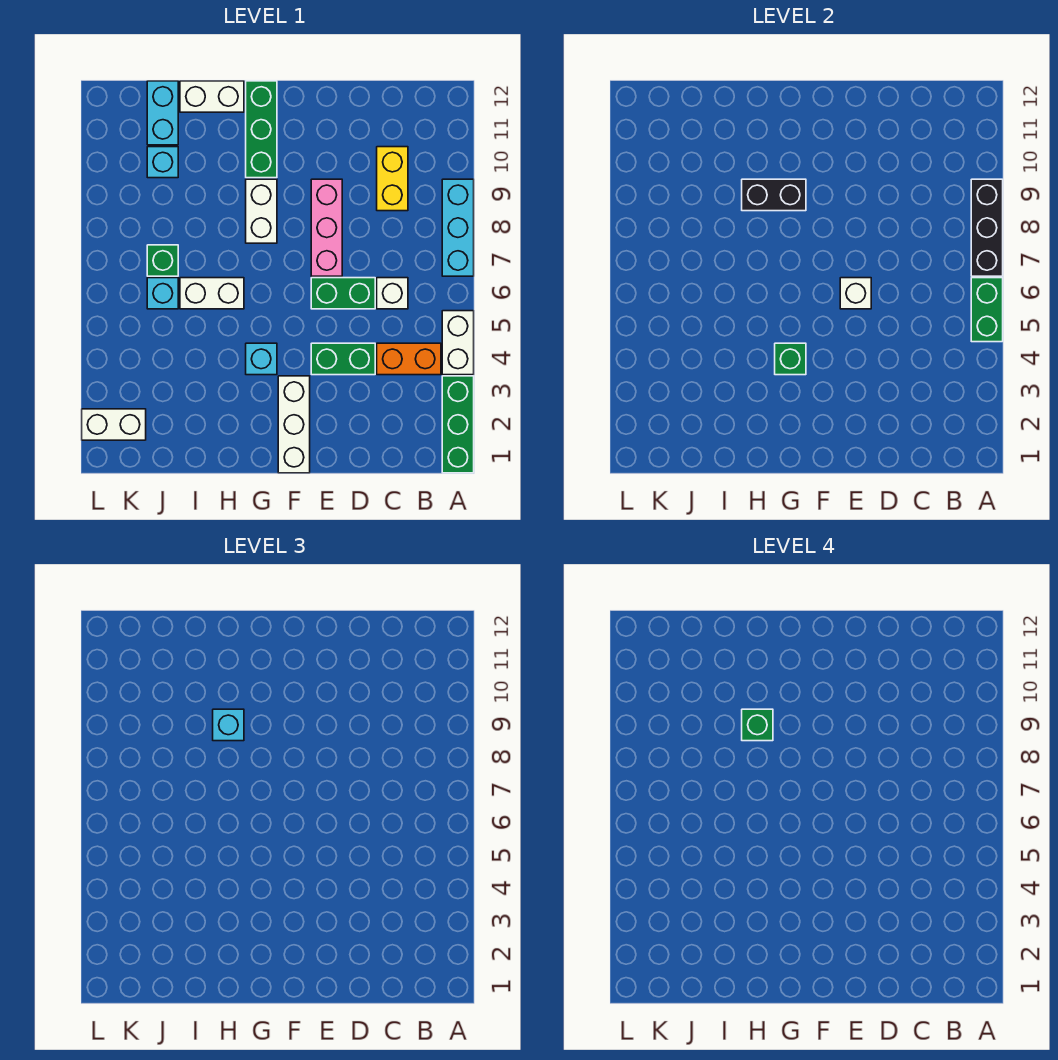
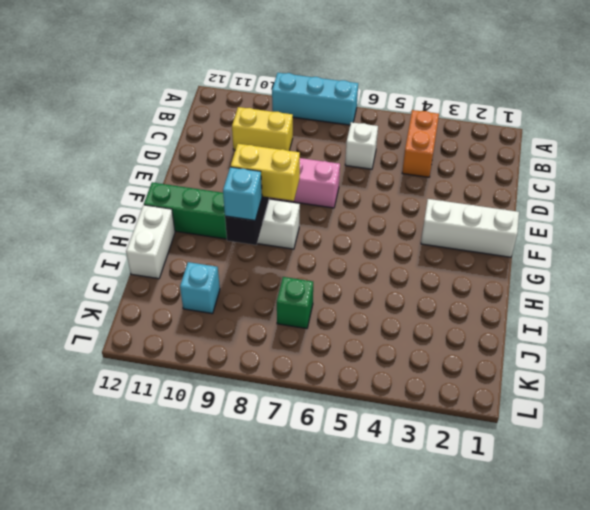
yellow 1x2 brick [231,144,300,201] -> none
none -> green 1x3 brick [442,376,474,473]
none -> white 1x2 brick [442,311,474,375]
none -> green 1x2 brick [311,343,375,375]

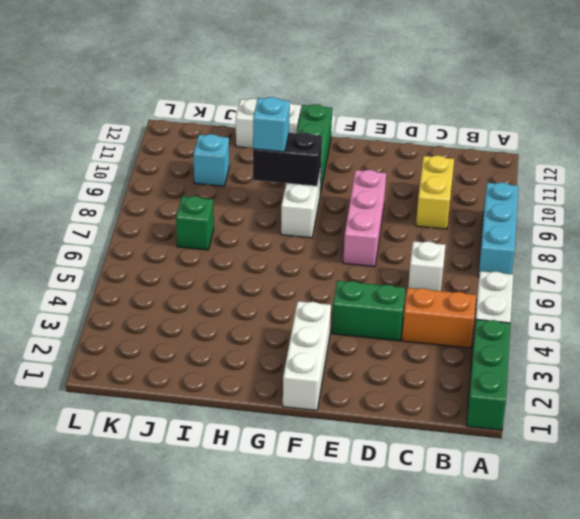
none -> green 1x2 brick [311,278,375,309]
none -> cyan 1x1 brick [246,343,277,375]
none -> white 1x2 brick [180,278,244,309]

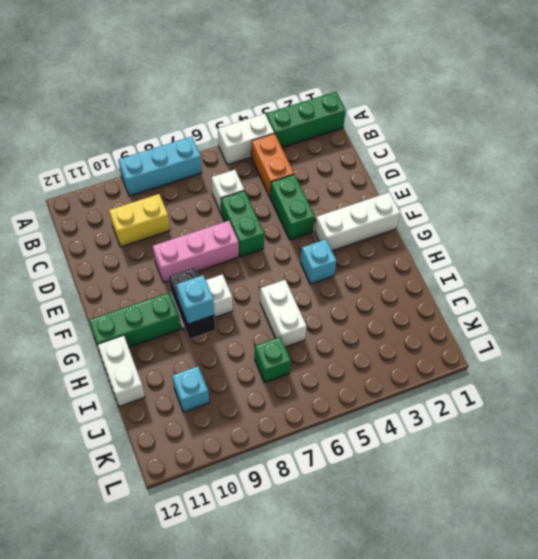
none -> cyan 1x1 brick [147,278,178,309]
none -> cyan 1x2 brick [147,81,178,145]
none -> white 1x2 brick [82,409,146,440]

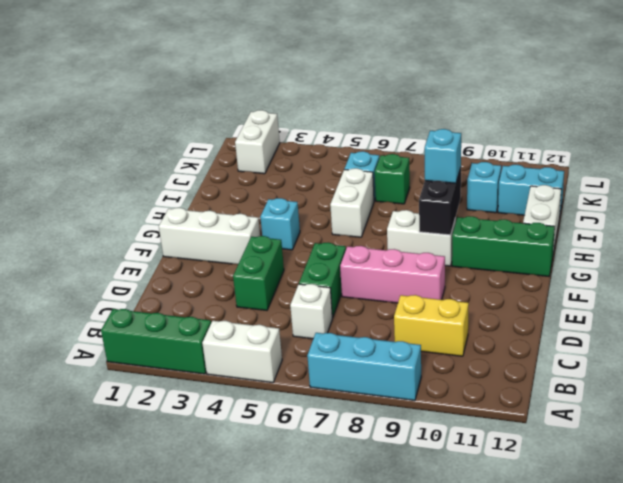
none -> orange 1x2 brick [377,343,441,375]
none -> green 1x2 brick [971,278,1003,342]
none -> black 1x3 brick [971,179,1003,276]

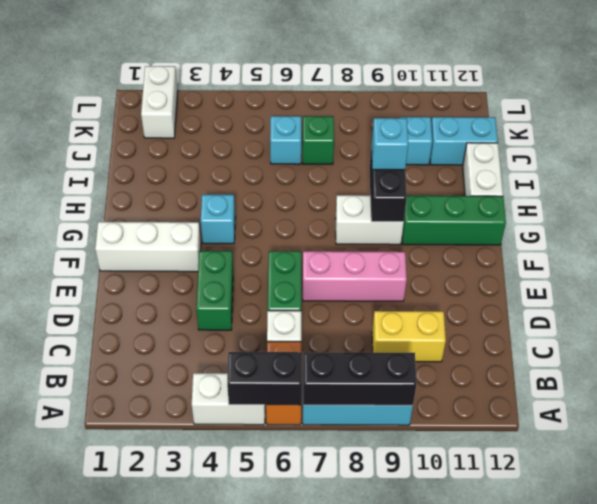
black 1x2 brick [227,352,302,405] -> green 1x2 brick [971,278,1003,342]
orange 1x2 brick [266,342,301,425] -> orange 1x2 brick moved to [377,343,441,375]
none -> green 1x3 brick [442,376,474,473]
none -> white 1x2 brick [180,278,244,309]
none -> white 1x1 brick [840,278,871,309]

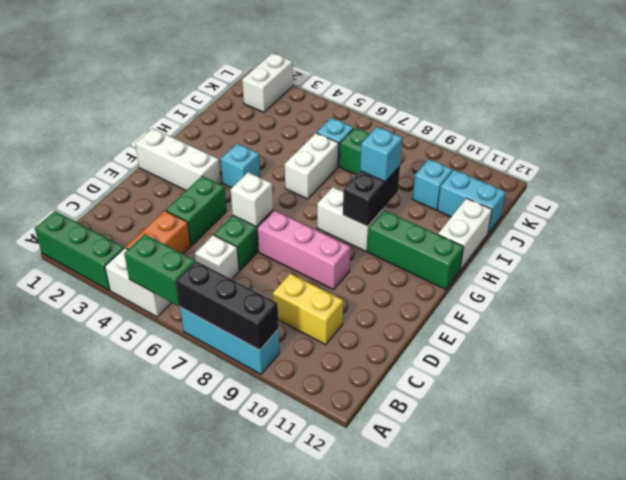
none -> green 1x1 brick [775,343,806,375]
none -> green 1x1 brick [742,709,773,741]

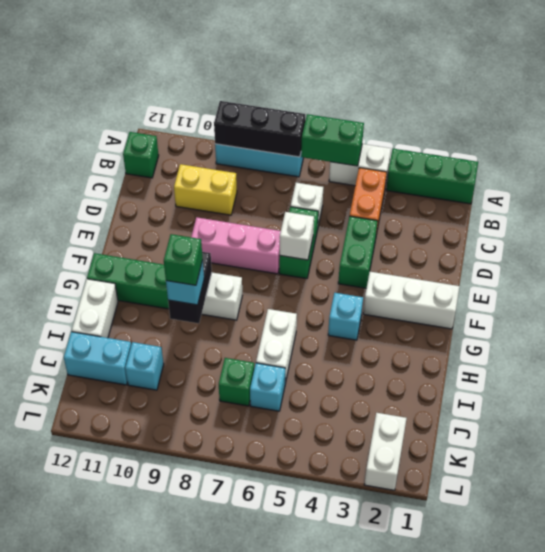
green 1x1 brick [123,132,159,178] -> green 1x1 brick moved to [775,343,806,375]

